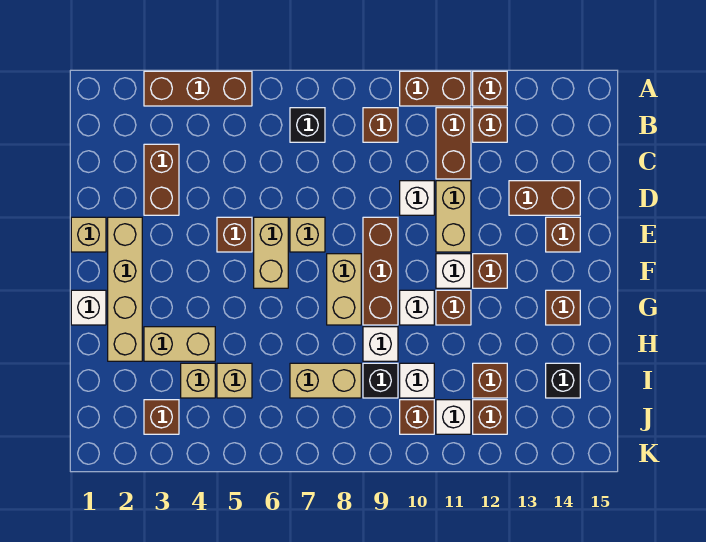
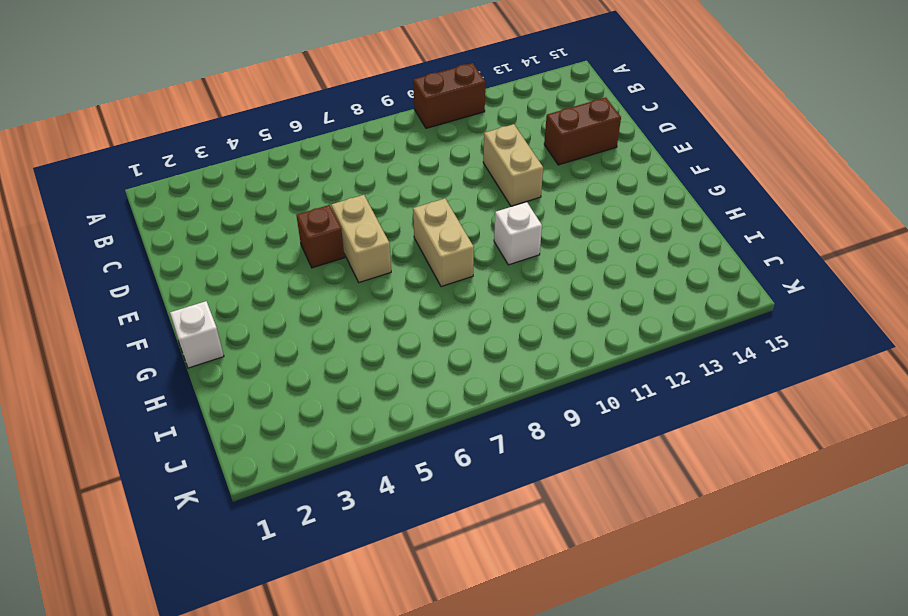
none -> brown 1x3 brick [144,71,252,106]
none -> brown 1x1 brick [473,71,507,106]
none -> black 1x1 brick [290,108,325,142]
none -> brown 1x1 brick [363,108,398,142]

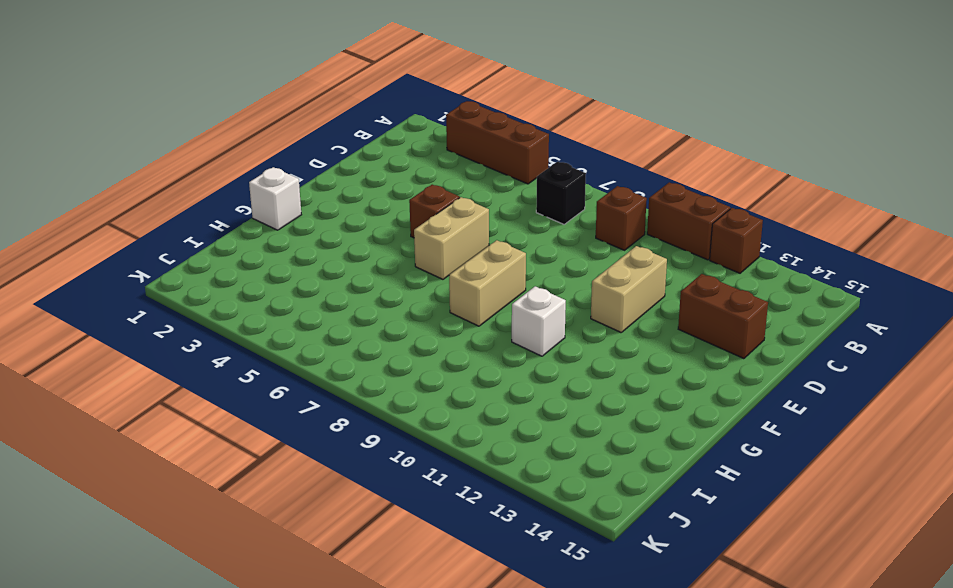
none -> brown 1x2 brick [436,108,471,179]
none -> brown 1x1 brick [473,108,507,142]
none -> brown 1x2 brick [144,144,179,215]
none -> white 1x1 brick [400,181,434,215]

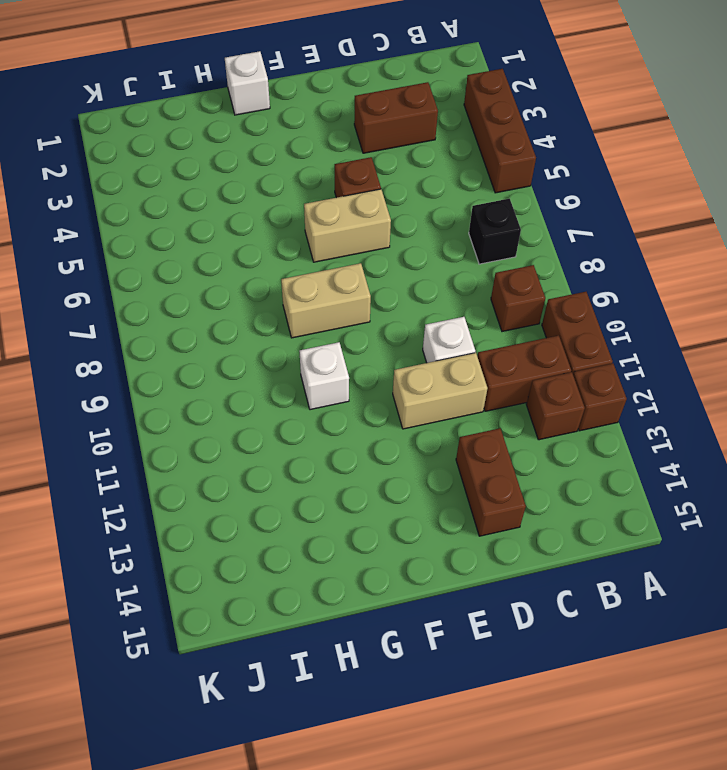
none -> tan 1x1 brick [71,217,106,252]
none -> tan 1x4 brick [108,217,142,361]
none -> tan 1x1 brick [290,217,325,252]
none -> brown 1x3 brick [363,217,398,325]

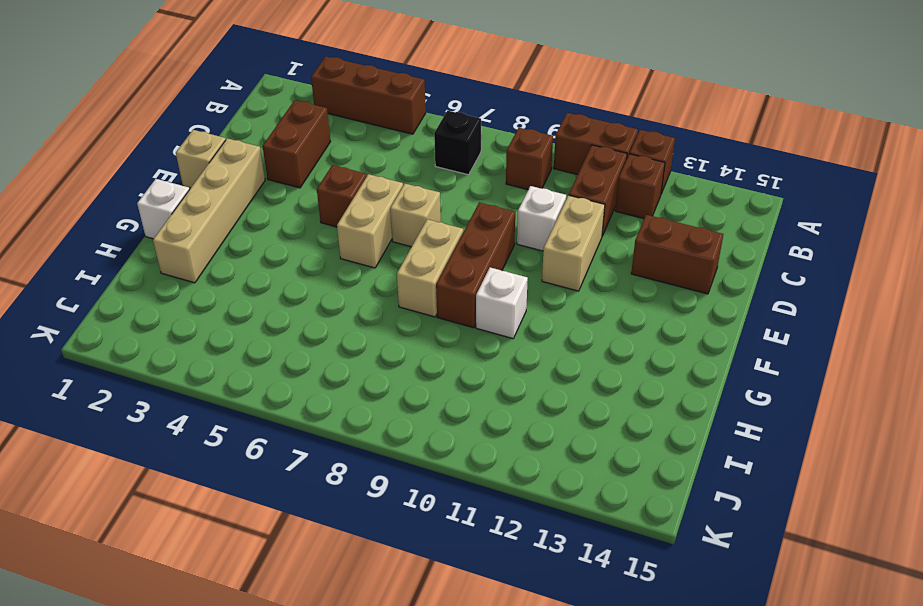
none -> brown 1x1 brick [546,217,580,252]
none -> white 1x1 brick [436,254,471,288]
none -> brown 1x1 brick [473,254,507,288]
none -> brown 1x1 brick [436,290,471,325]

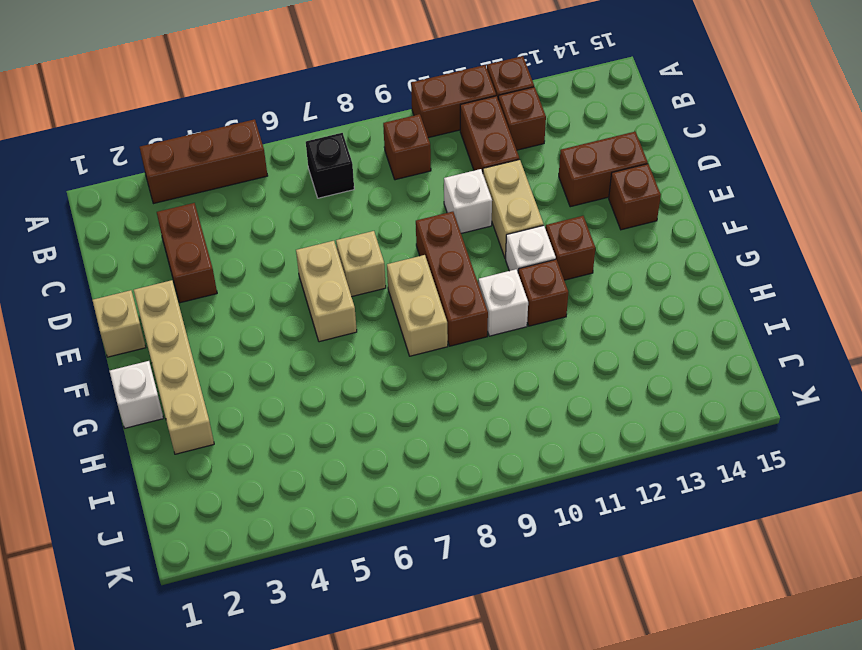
none -> brown 1x1 brick [217,217,252,252]
none -> brown 1x1 brick [546,290,580,325]
none -> tan 1x2 brick [144,327,215,361]
none -> white 1x1 brick [363,327,398,361]

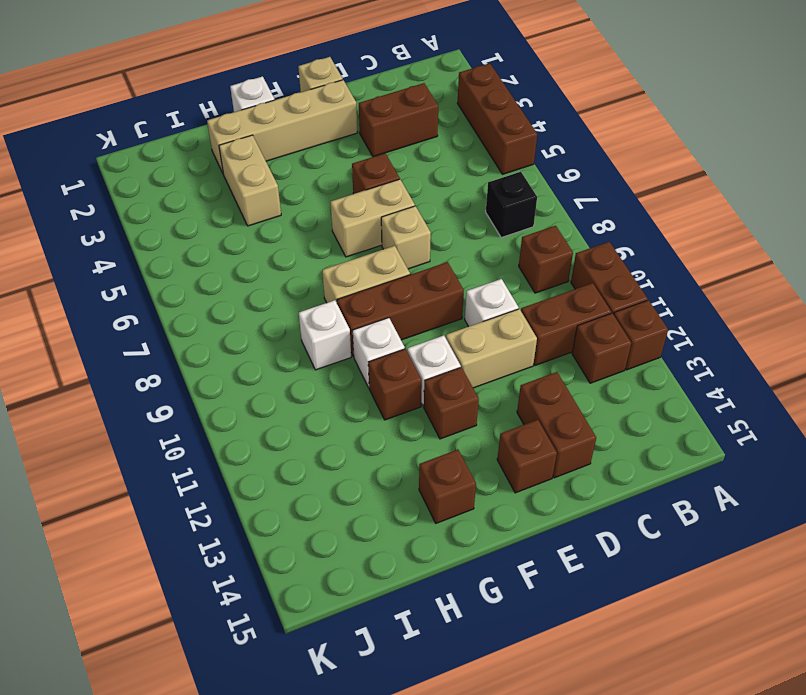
none -> tan 1x1 brick [181,363,215,398]
none -> tan 1x1 brick [217,363,252,398]
none -> tan 1x2 brick [290,363,361,398]
none -> black 1x1 brick [363,363,398,398]

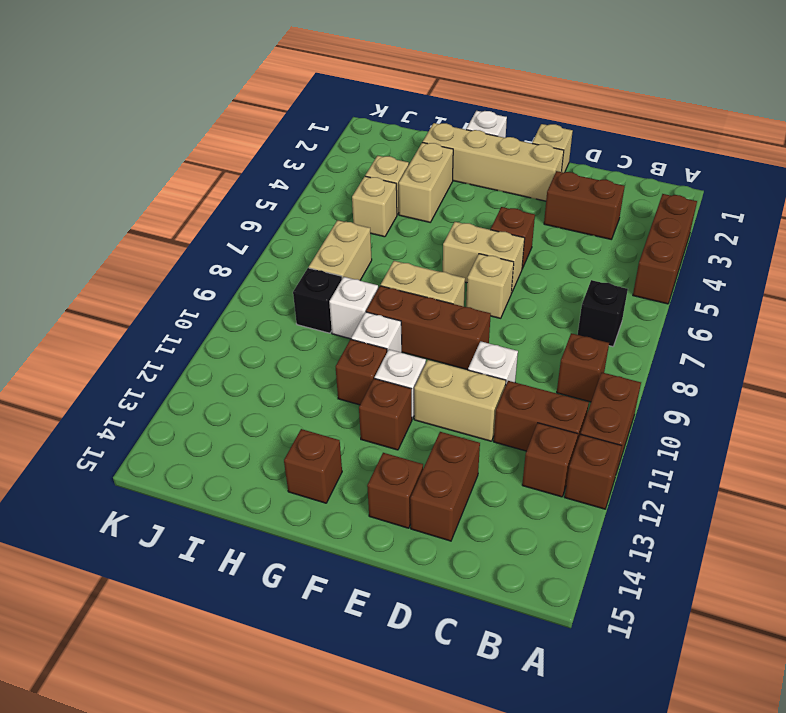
none -> white 1x1 brick [400,363,434,398]
none -> brown 1x1 brick [473,363,507,398]
none -> black 1x1 brick [546,363,580,398]
none -> brown 1x1 brick [144,400,179,434]

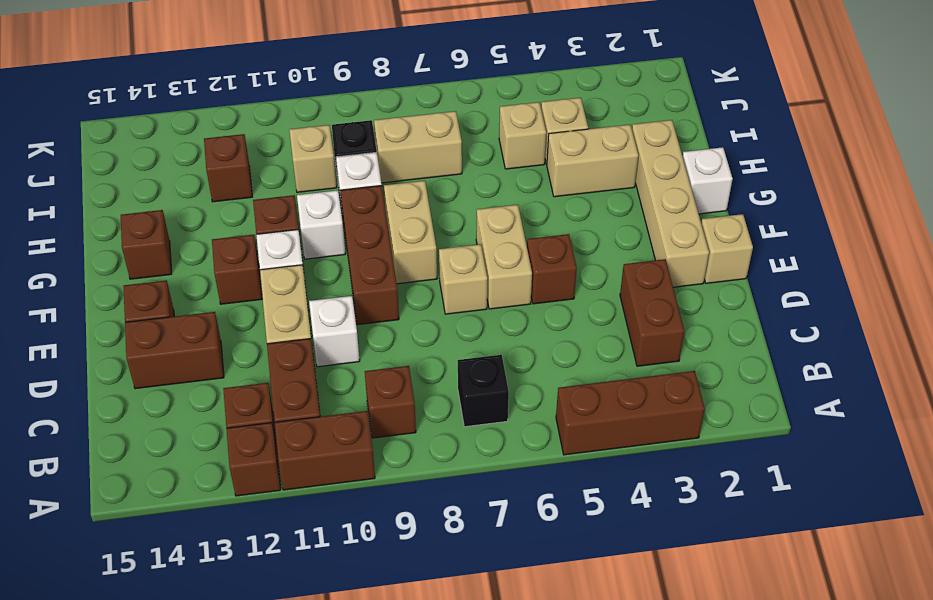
tan 1x1 brick [289,125,337,192] -> white 1x1 brick [400,363,434,398]
none -> black 1x1 brick [546,363,580,398]
none -> brown 1x1 brick [144,400,179,434]
none -> brown 1x1 brick [400,400,434,434]
none -> white 1x1 brick [436,400,471,434]

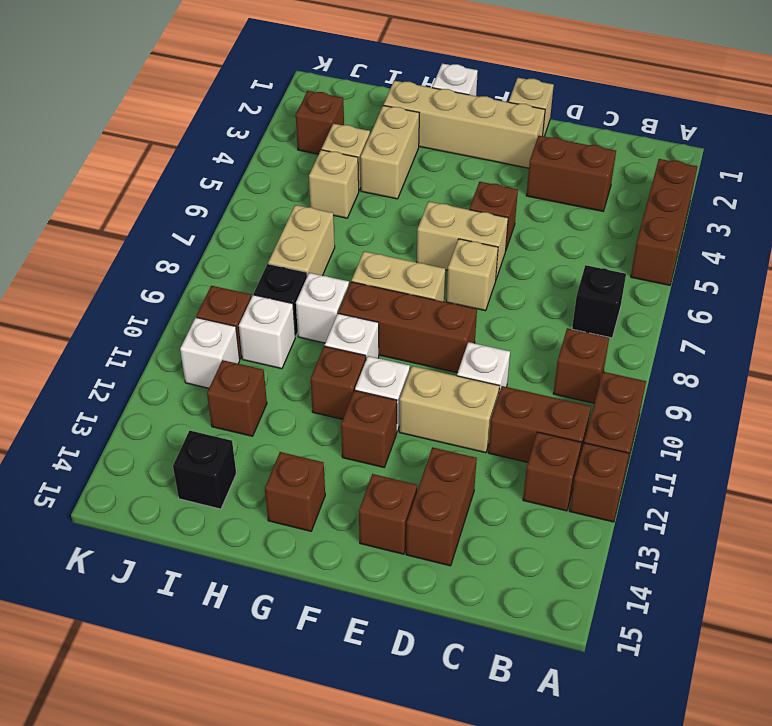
none -> brown 1x1 brick [473,400,507,434]

